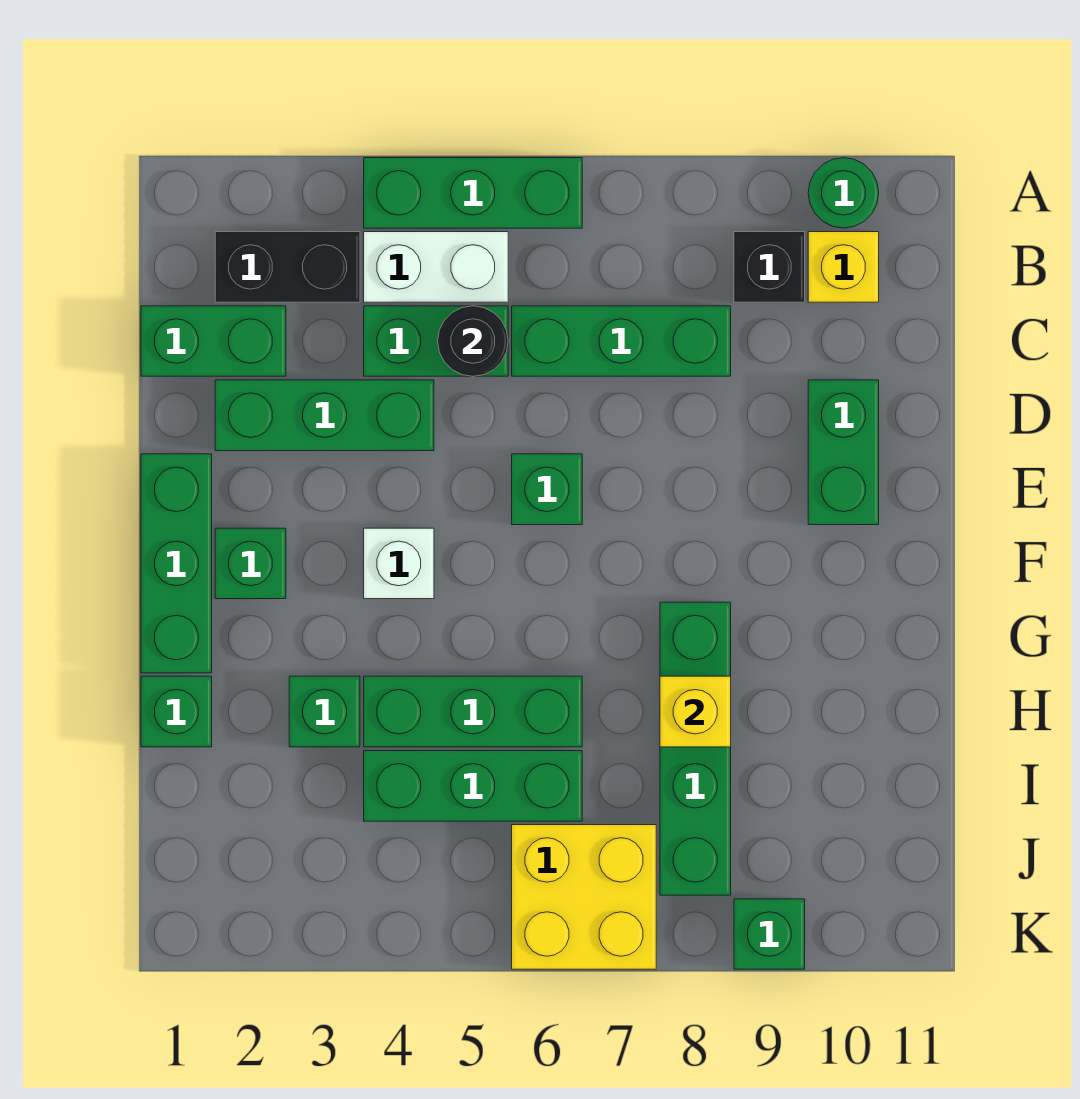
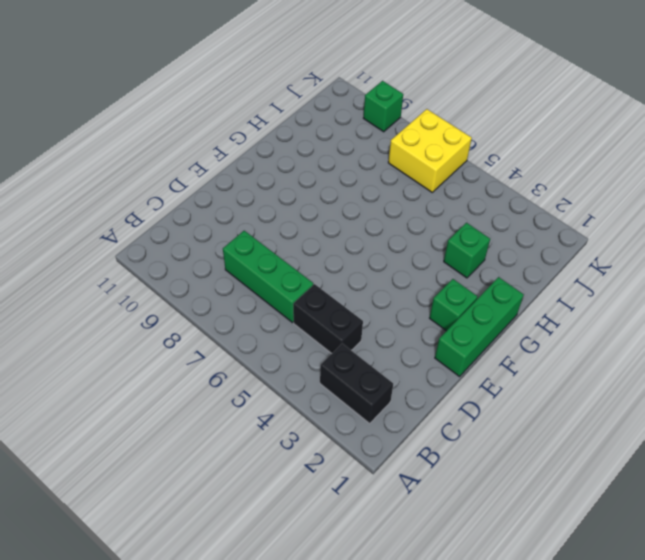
black 1x2 brick [293,284,363,354] -> green 1x2 brick [364,306,508,376]
none -> green 1x3 brick [364,158,582,228]
none -> green 1x1 round brick [808,158,879,228]
none -> white 1x2 brick [364,232,508,302]

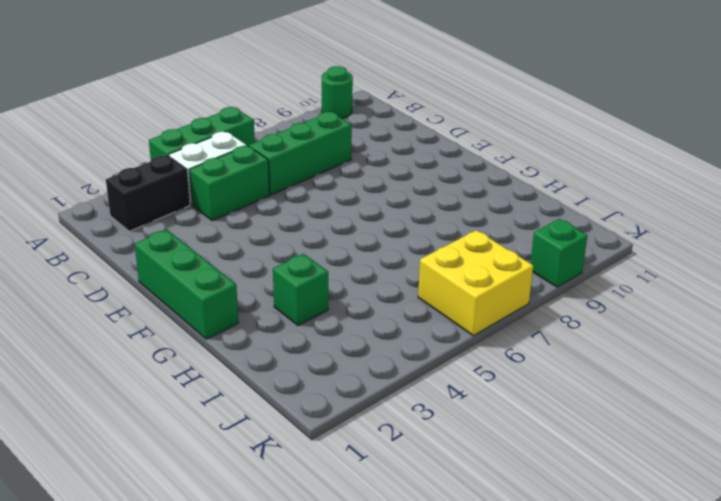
none -> black 1x1 brick [734,232,805,302]
none -> yellow 1x1 brick [808,232,879,302]
none -> green 1x2 brick [141,306,286,376]

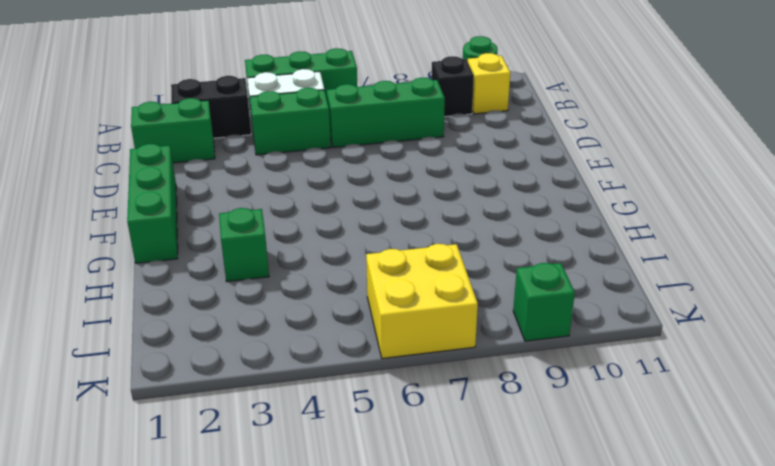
none -> green 1x3 brick [215,380,434,451]
none -> green 1x2 brick [808,380,879,525]
none -> green 1x1 brick [512,454,582,525]

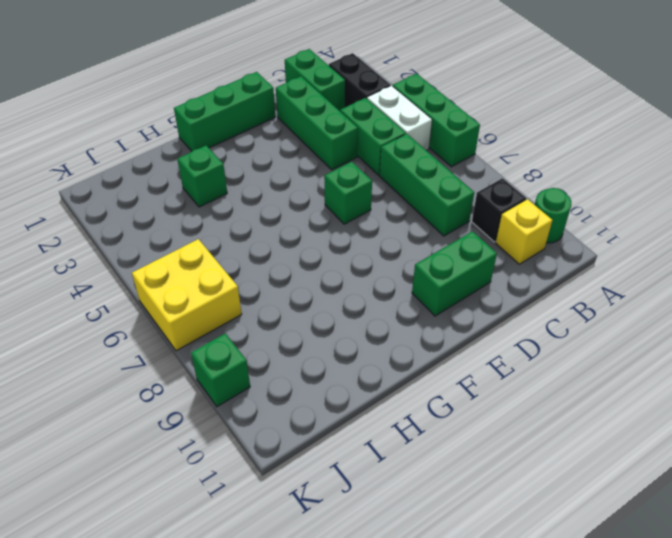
none -> green 1x1 brick [215,528,286,599]
none -> white 1x1 brick [364,528,434,599]
none -> green 1x4 brick [660,602,731,895]

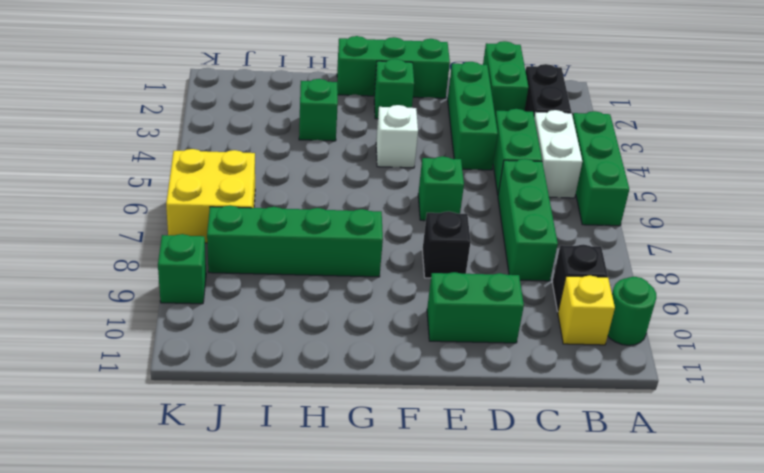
black 1x1 brick [422,211,471,278] -> none
none -> green 1x1 brick [141,676,212,747]
none -> green 1x3 brick [364,676,582,747]
none -> green 1x3 brick [364,751,582,821]

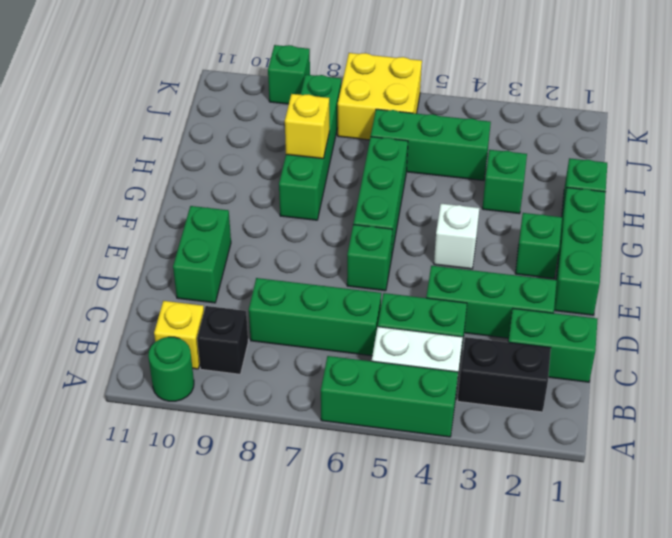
green 1x3 brick [353,137,408,259] -> green 1x3 brick turned to [364,676,582,747]
none -> black 1x1 round brick [438,306,508,376]

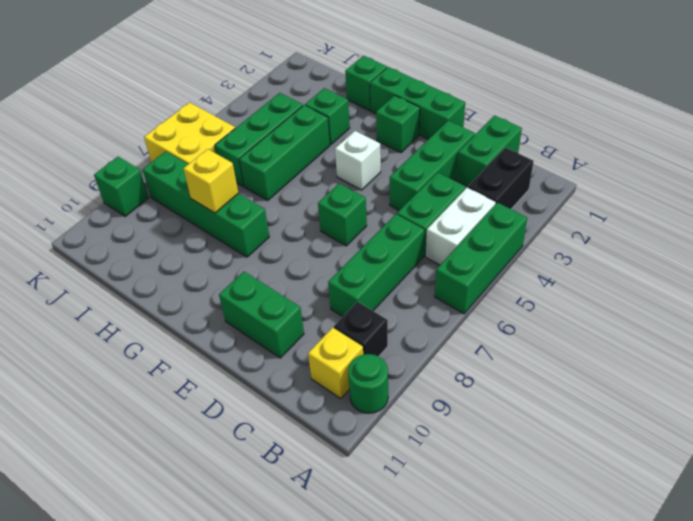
none -> black 1x1 round brick [438,306,508,376]

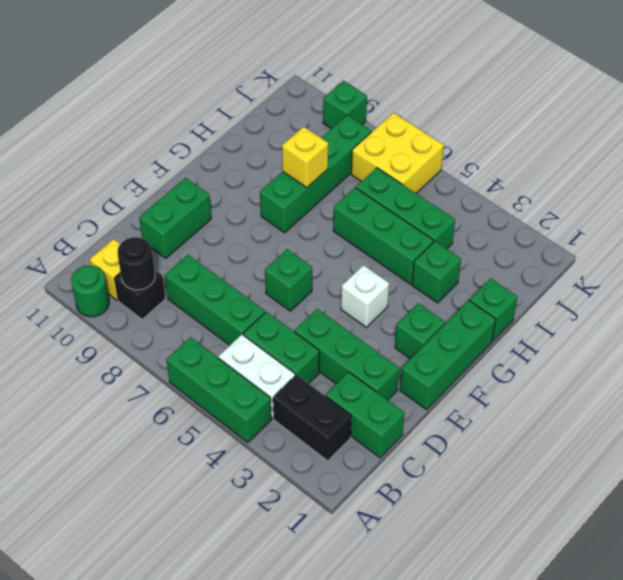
black 1x1 round brick [118,237,155,290] -> black 1x1 round brick moved to [438,306,508,376]

